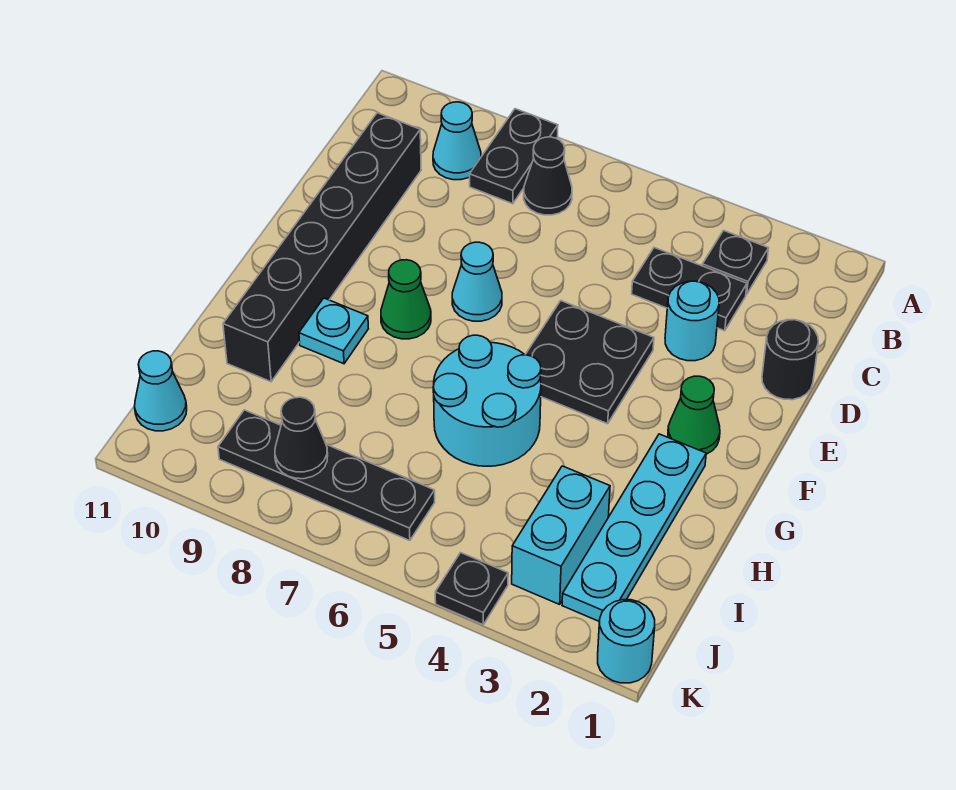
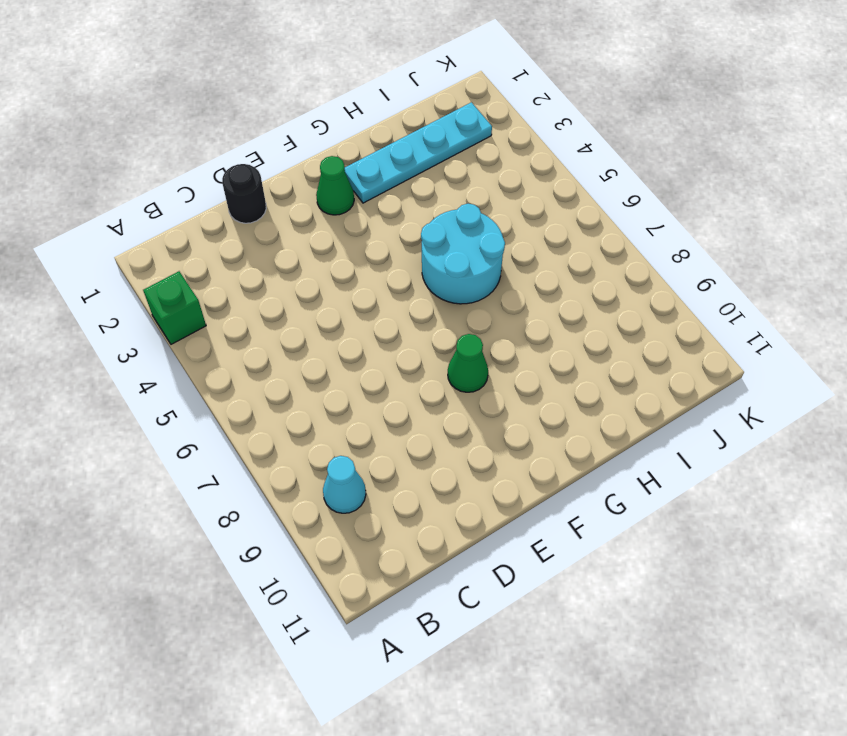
green 1x1 brick [143,271,206,344] -> none
none -> black 1x2 plate [470,109,558,204]
none -> black 1x1 plate [702,231,769,294]
none -> black 1x1 cone [524,137,572,215]

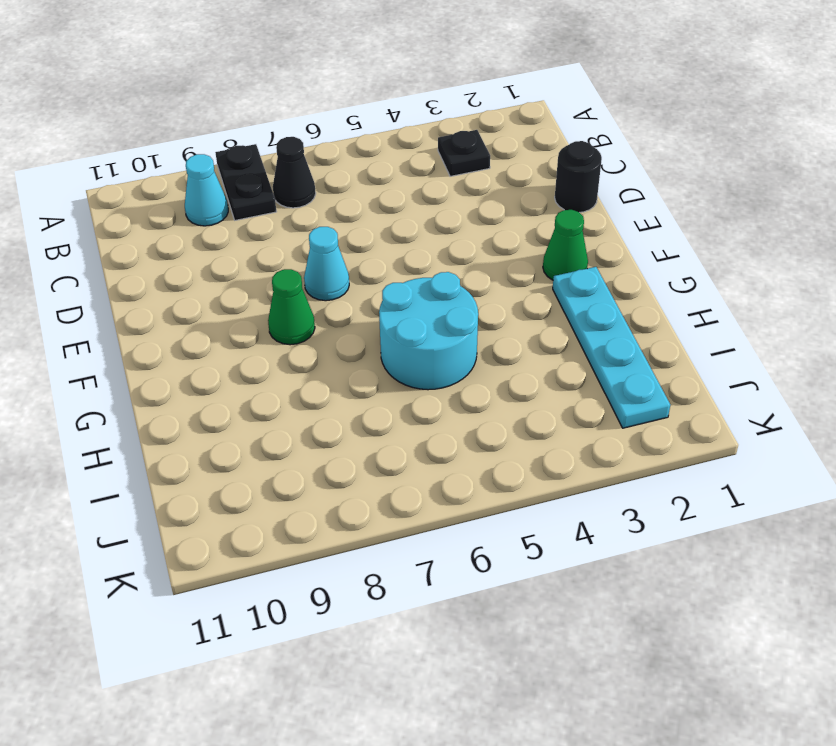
none -> black 1x2 plate [632,248,747,331]
none -> black 1x6 brick [223,113,421,382]
none -> cyan 1x1 round brick [665,281,719,361]

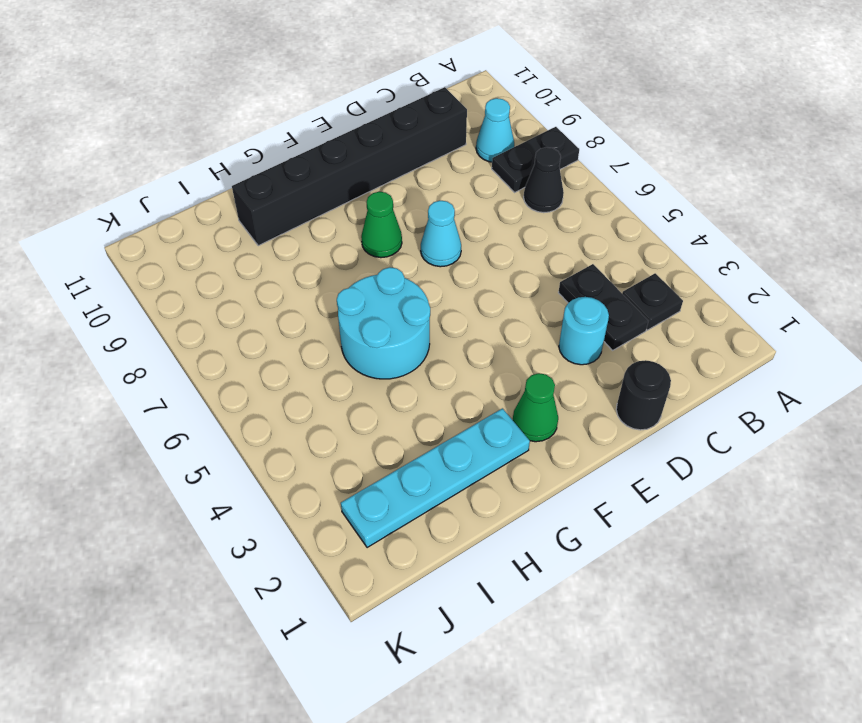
none -> black 2x2 plate [525,301,654,424]
none -> cyan 1x1 plate [299,298,368,364]
none -> cyan 1x2 brick [512,466,610,604]

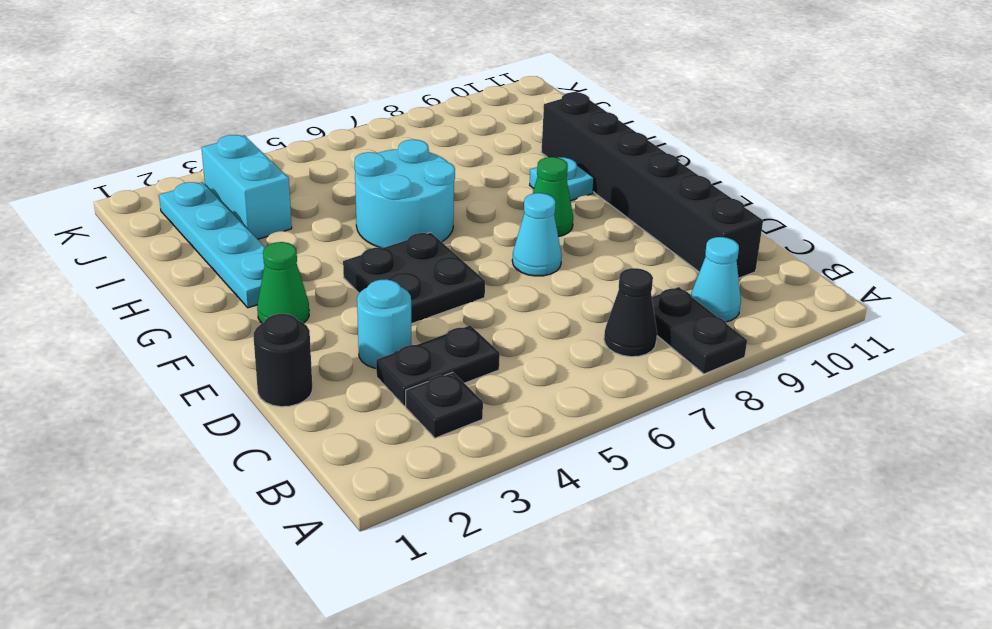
none -> black 1x4 plate [218,410,435,541]
none -> cyan 1x1 cone [135,351,187,431]
none -> cyan 1x1 round brick [598,600,655,683]

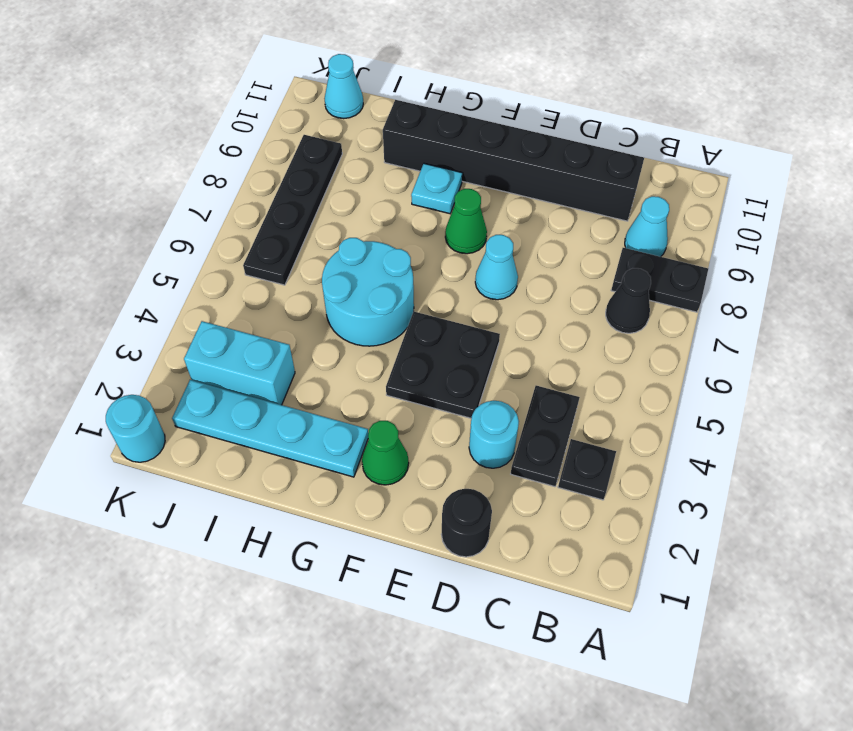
none -> black 1x1 plate [435,553,508,625]
none -> black 1x1 cone [275,397,328,479]

